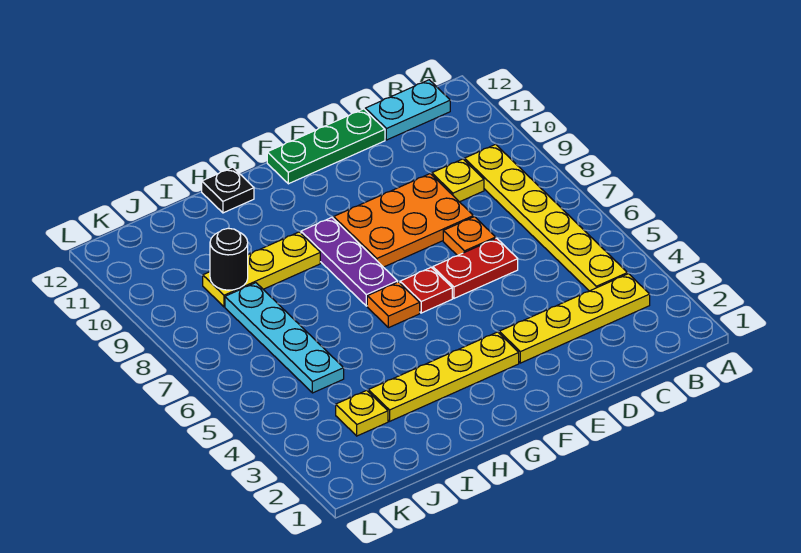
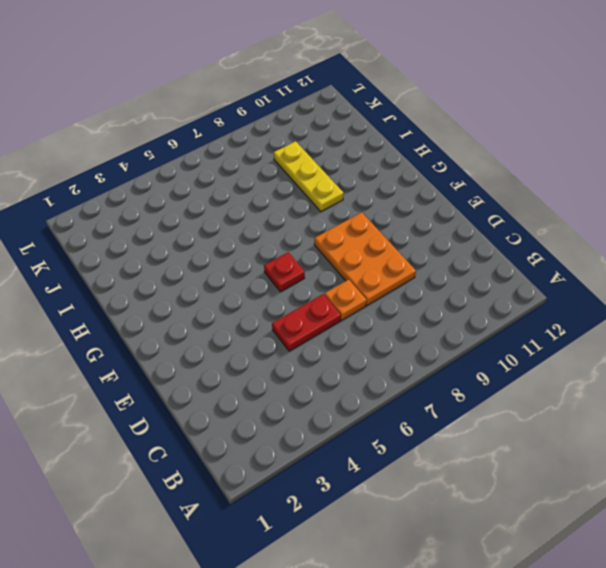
red 1x2 plate [272,294,341,351] -> red 1x2 plate turned to [433,238,518,298]
none -> yellow 1x4 plate [499,274,650,363]
none -> yellow 1x6 plate [465,144,628,291]
none -> cyan 1x2 plate [365,80,450,140]

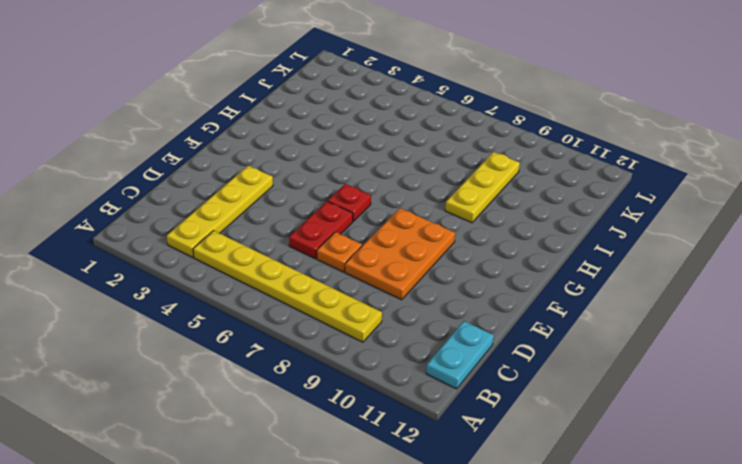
none -> yellow 1x1 plate [432,159,484,202]
none -> green 1x3 plate [267,109,385,184]
none -> yellow 1x4 plate [368,332,519,421]

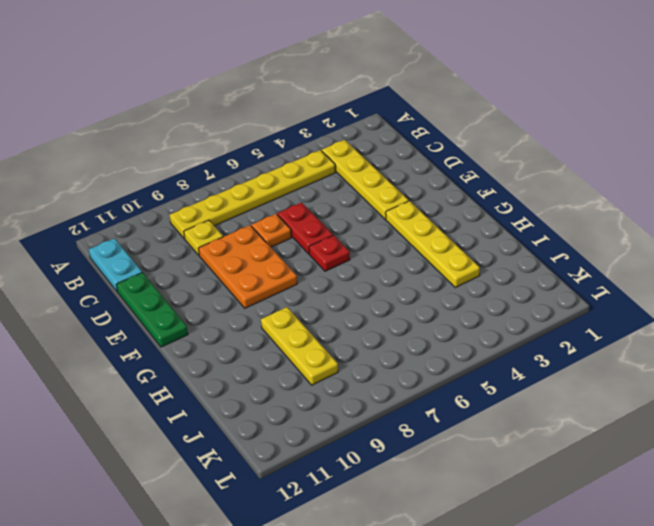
none -> orange 1x1 plate [367,282,420,328]
none -> purple 1x3 plate [301,218,397,306]
none -> black 1x1 plate [202,167,254,213]

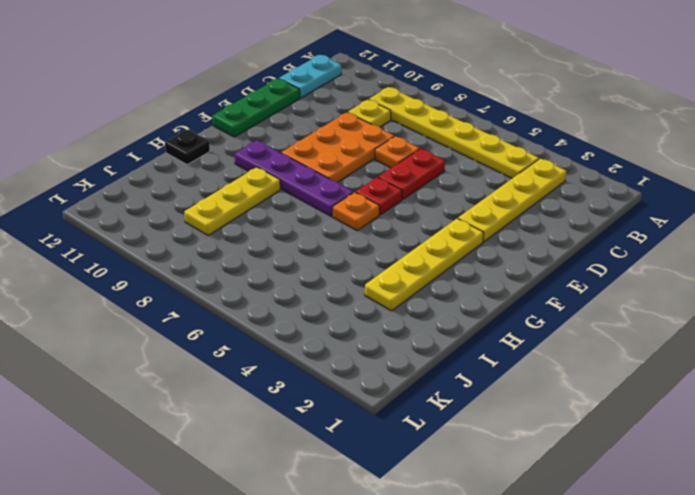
purple 1x4 plate [235,140,353,216] -> purple 1x3 plate [301,218,397,306]
none -> yellow 1x1 plate [336,390,388,436]
none -> cyan 1x4 plate [225,283,344,393]
none -> black 1x1 round brick [210,228,248,290]

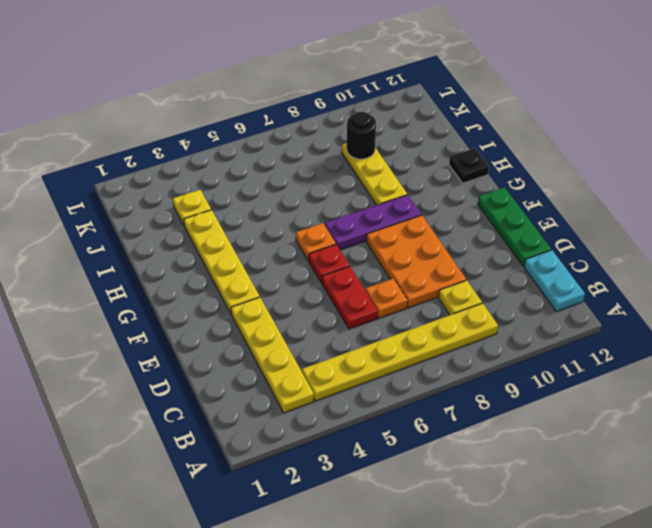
none -> cyan 1x4 plate [225,283,344,393]

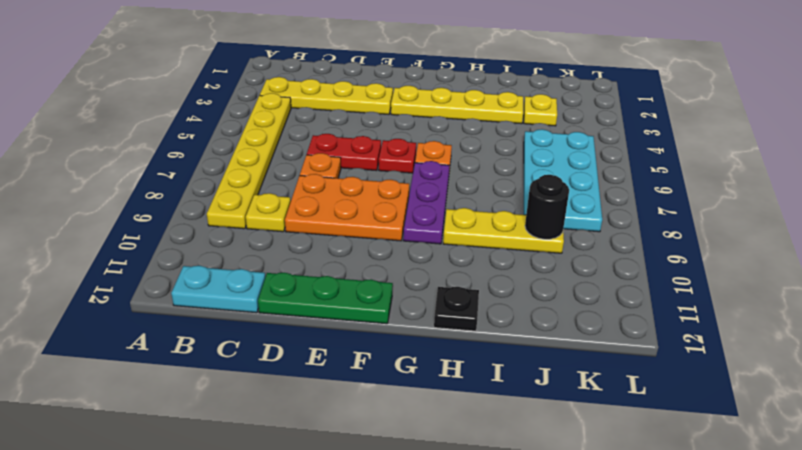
cyan 2x4 plate [524,129,602,232] -> cyan 1x4 plate [225,283,344,393]

